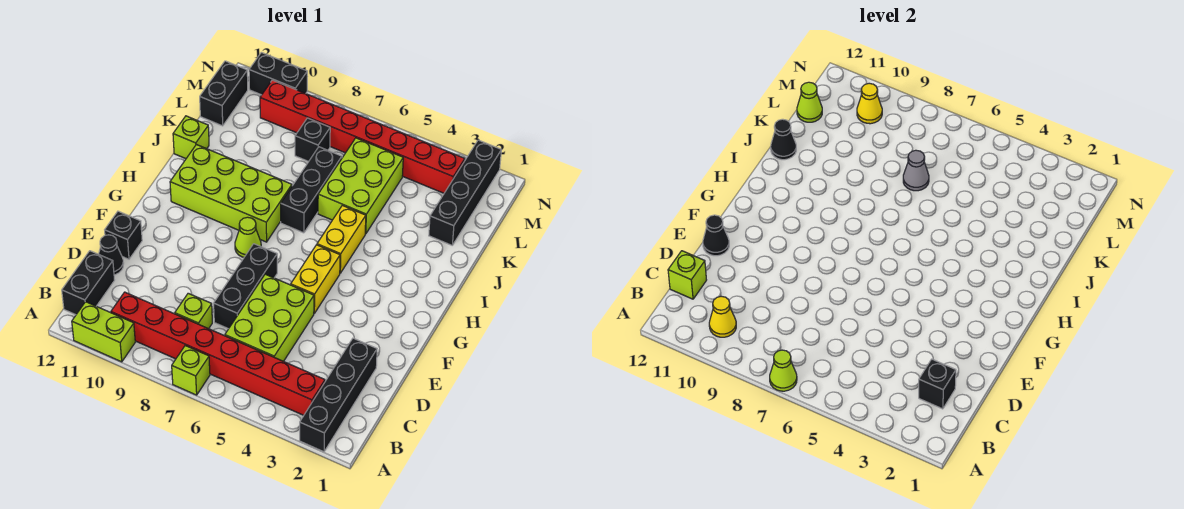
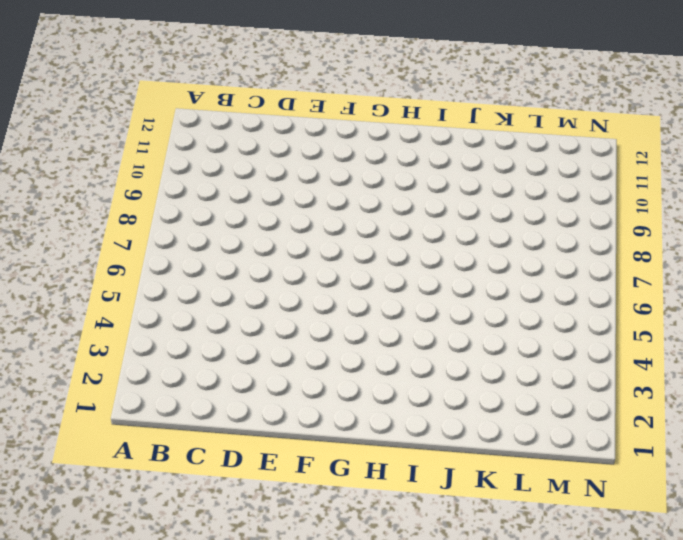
none -> black 1x4 brick [300,338,377,452]
none -> lime 1x1 brick [172,346,210,395]
none -> lime 1x2 brick [72,302,135,362]
none -> red 1x8 brick [111,292,325,415]

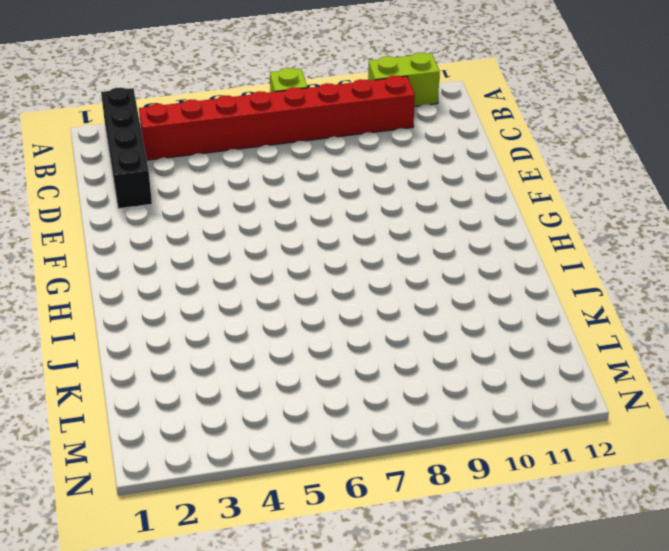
none -> black 1x2 brick [62,251,114,315]
none -> lime 2x3 brick [225,274,314,361]
none -> lime 1x1 brick [175,293,212,329]
none -> black 1x3 brick [214,244,277,329]

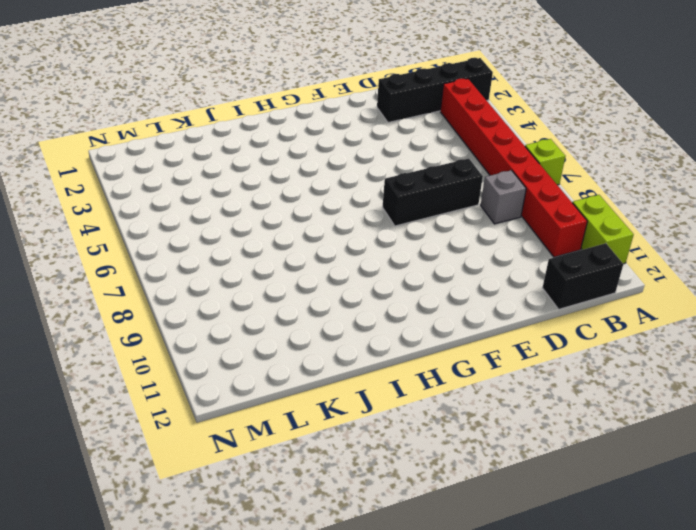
grey 1x1 brick [481,170,526,224] -> lime 1x1 brick [175,293,212,329]
none -> lime 2x3 brick [225,274,314,361]
none -> black 1x1 cone [99,235,124,275]
none -> black 1x1 brick [105,211,142,259]
none -> yellow 1x2 brick [291,245,340,313]

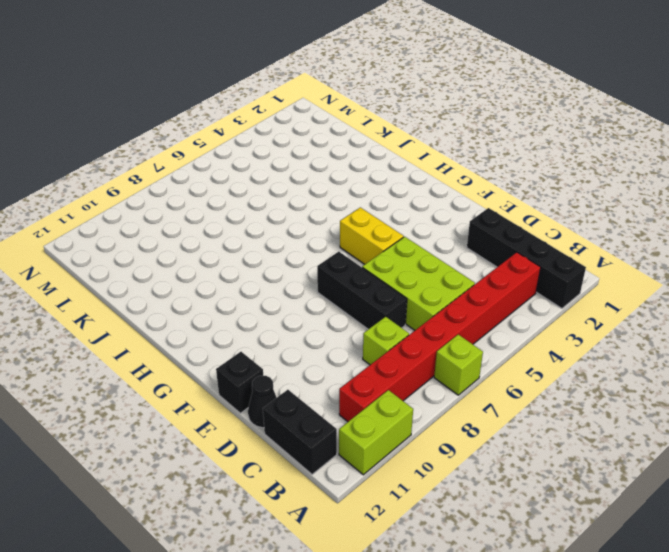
none -> lime 1x1 cone [235,217,261,257]
none -> yellow 1x2 brick [317,205,366,273]
none -> lime 2x4 brick [170,145,292,242]
none -> black 1x3 brick [281,147,342,233]

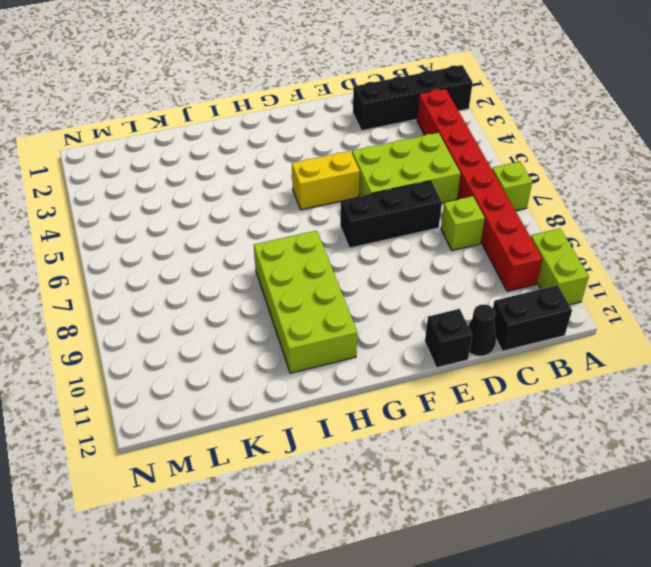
none -> lime 1x1 cone [235,217,261,257]
none -> yellow 1x2 brick [317,205,366,273]
none -> black 1x3 brick [281,147,342,233]
none -> lime 2x3 brick [318,138,403,234]

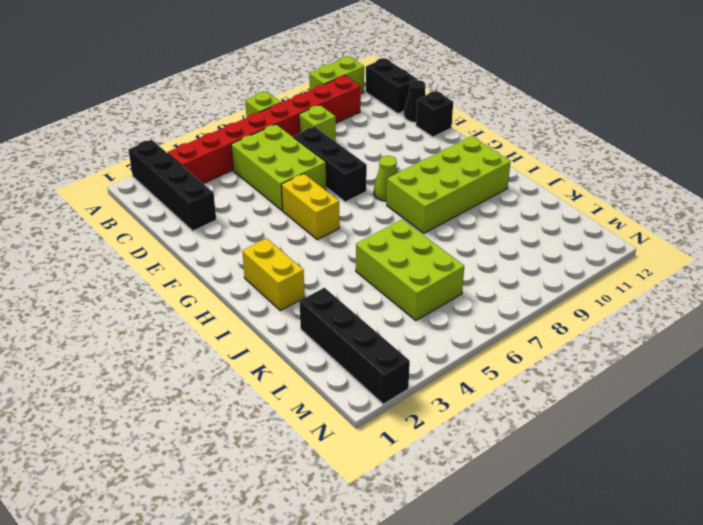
yellow 1x2 brick [242,238,305,311] -> yellow 1x2 brick moved to [317,205,366,273]
none -> black 1x3 brick [281,147,342,233]
none -> lime 1x1 brick [173,116,209,159]
none -> black 1x1 brick [295,118,330,162]
none -> black 1x2 brick [200,61,248,126]

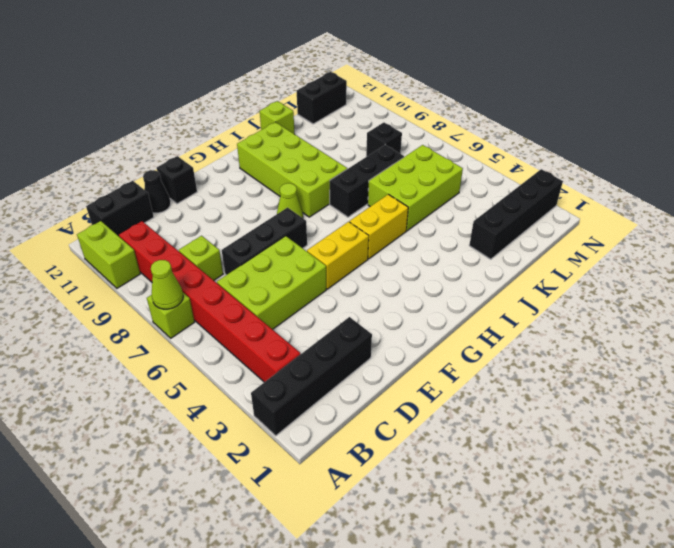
none -> red 1x8 brick [260,80,465,193]
none -> black 1x2 brick [249,52,307,95]
none -> yellow 1x1 cone [709,296,736,337]
none -> black 1x1 brick [919,359,956,409]

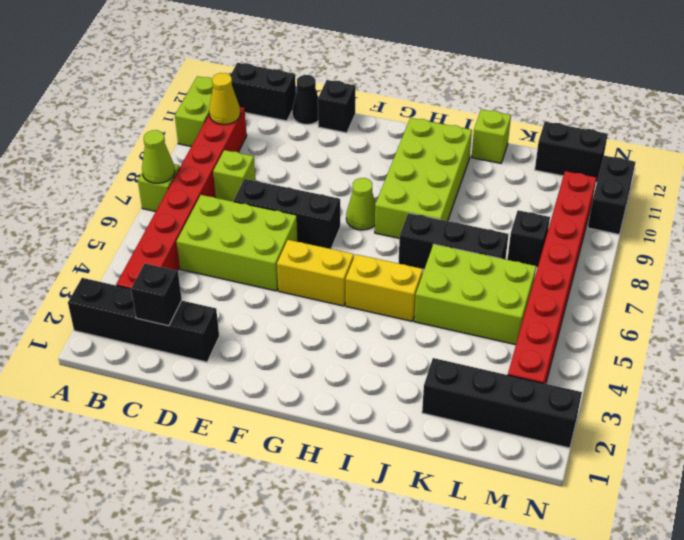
none -> lime 1x1 brick [668,251,706,299]
none -> black 1x1 cone [703,215,729,256]
none -> black 1x1 cone [771,119,796,160]
none -> grey 1x1 cone [903,150,929,191]

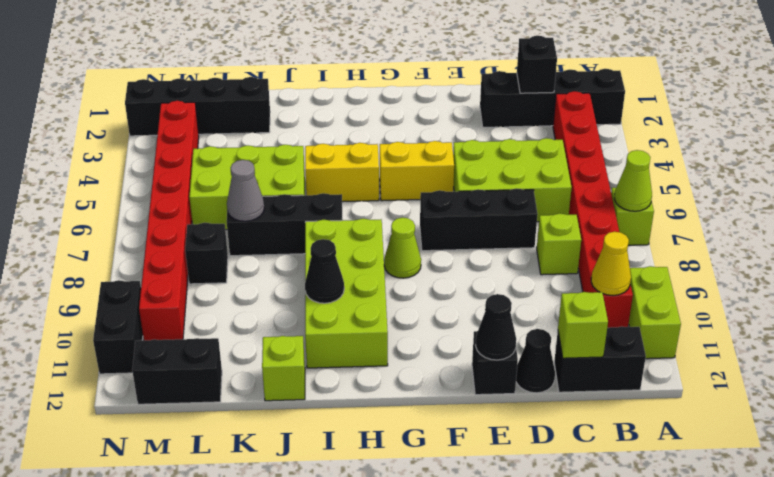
black 1x1 cone [305,239,344,303] -> black 1x1 cone moved to [771,119,796,160]
none -> lime 1x1 cone [797,82,822,122]
none -> yellow 1x1 cone [857,83,882,124]

